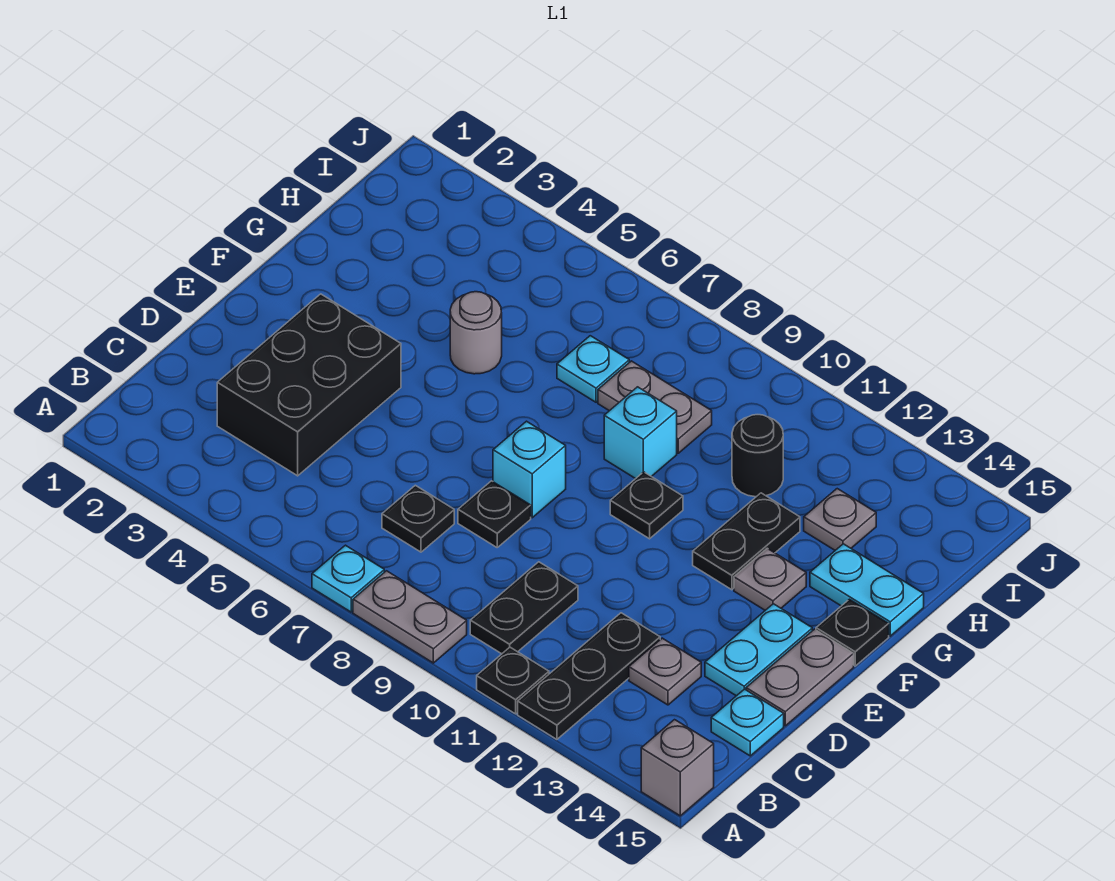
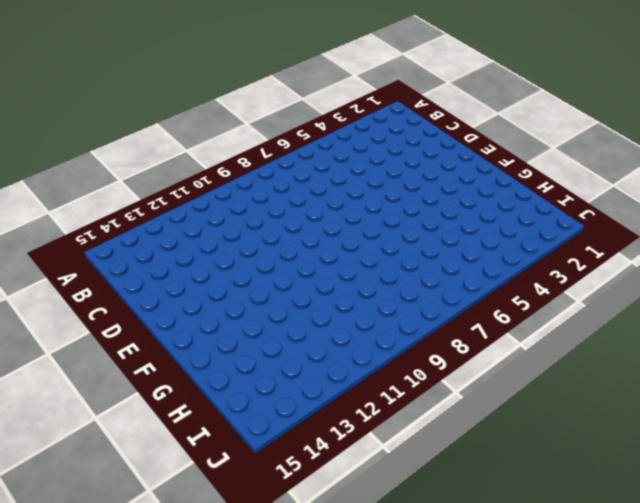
none -> cyan 1x1 plate [312,545,384,612]
none -> grey 1x2 plate [353,571,467,663]
none -> black 1x1 plate [477,647,549,714]

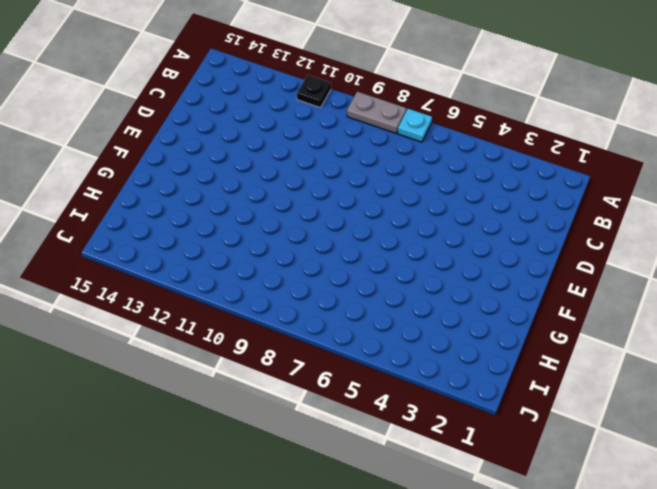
none -> black 1x3 plate [518,613,660,739]
none -> grey 1x1 brick [641,720,714,816]
none -> black 1x2 plate [470,562,578,654]

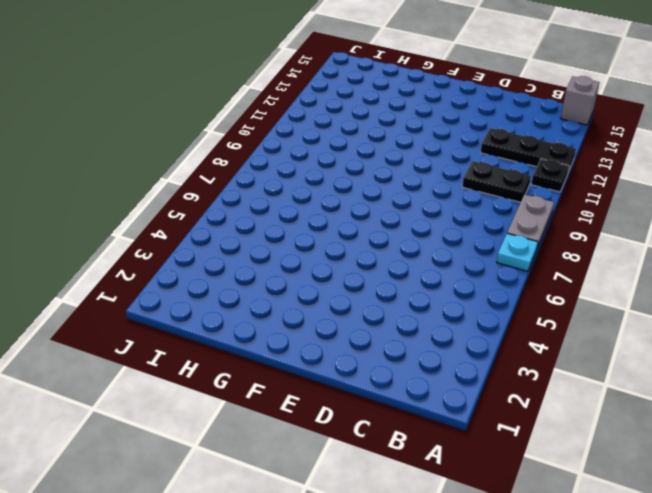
none -> black 2x3 brick [217,294,401,476]
none -> black 1x1 plate [382,485,454,552]
none -> grey 1x1 plate [629,638,701,705]

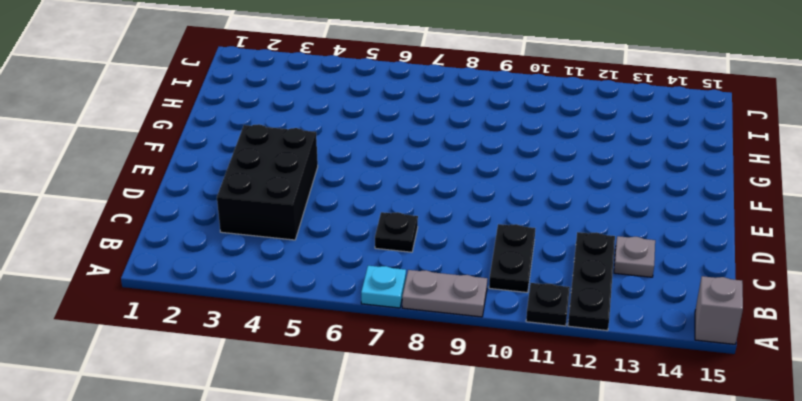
none -> cyan 1x1 plate [711,689,784,756]
none -> black 1x1 plate [458,481,531,547]
none -> cyan 1x2 plate [705,604,812,696]

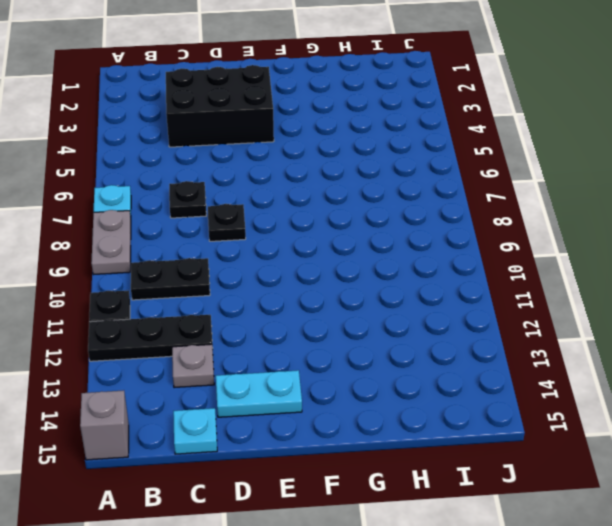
none -> grey 1x2 plate [746,629,854,726]
none -> cyan 1x1 brick [493,421,566,518]
none -> black 1x1 plate [610,472,683,539]

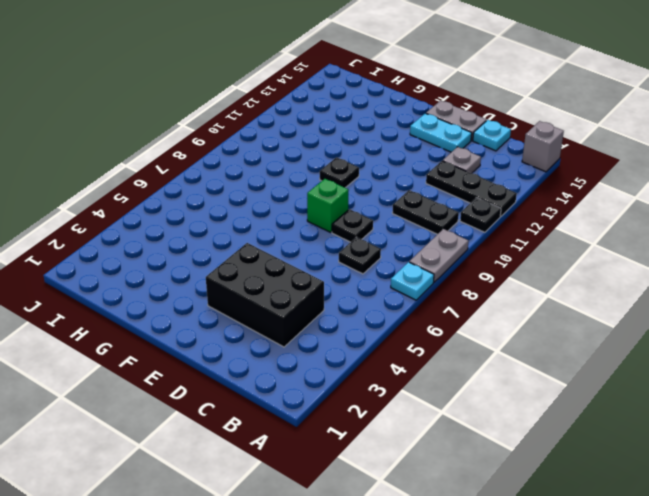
green 1x1 brick [307,179,349,232] -> cyan 1x1 brick [493,421,566,518]
none -> black 1x2 plate [693,493,800,590]
none -> grey 1x1 plate [734,548,806,610]
none -> black 1x1 plate [816,599,889,666]

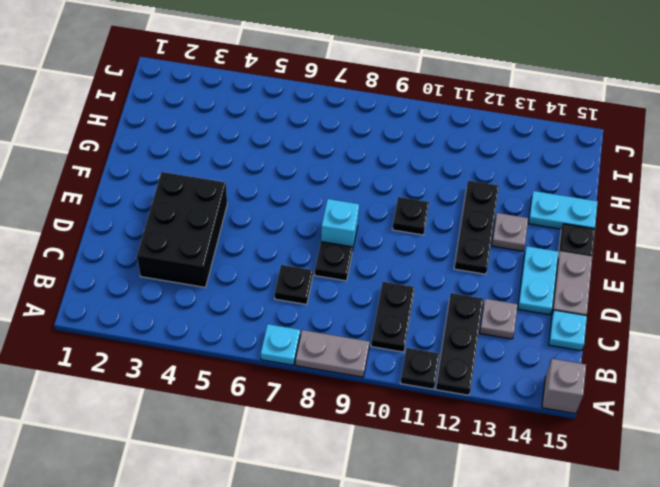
black 1x3 plate [454,181,499,274] -> black 1x2 plate [693,493,800,590]
none -> grey 1x1 round brick [450,292,502,374]
none -> cyan 1x1 brick [604,387,677,479]
none -> cyan 1x1 plate [557,336,629,402]

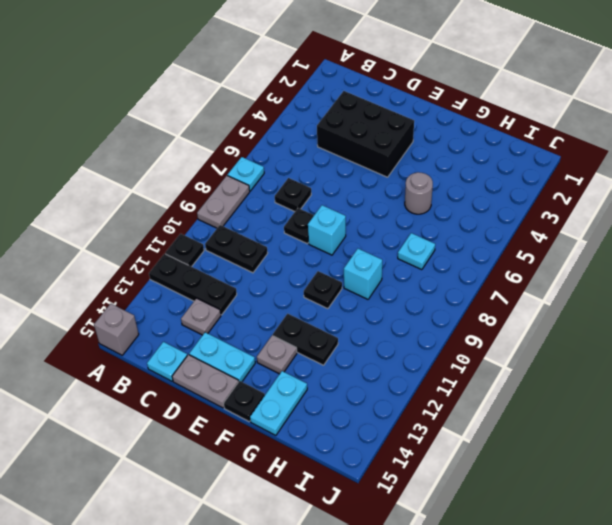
none -> grey 1x2 plate [598,361,712,453]
none -> black 1x1 round brick [732,415,783,497]
none -> grey 1x1 plate [804,489,876,550]

